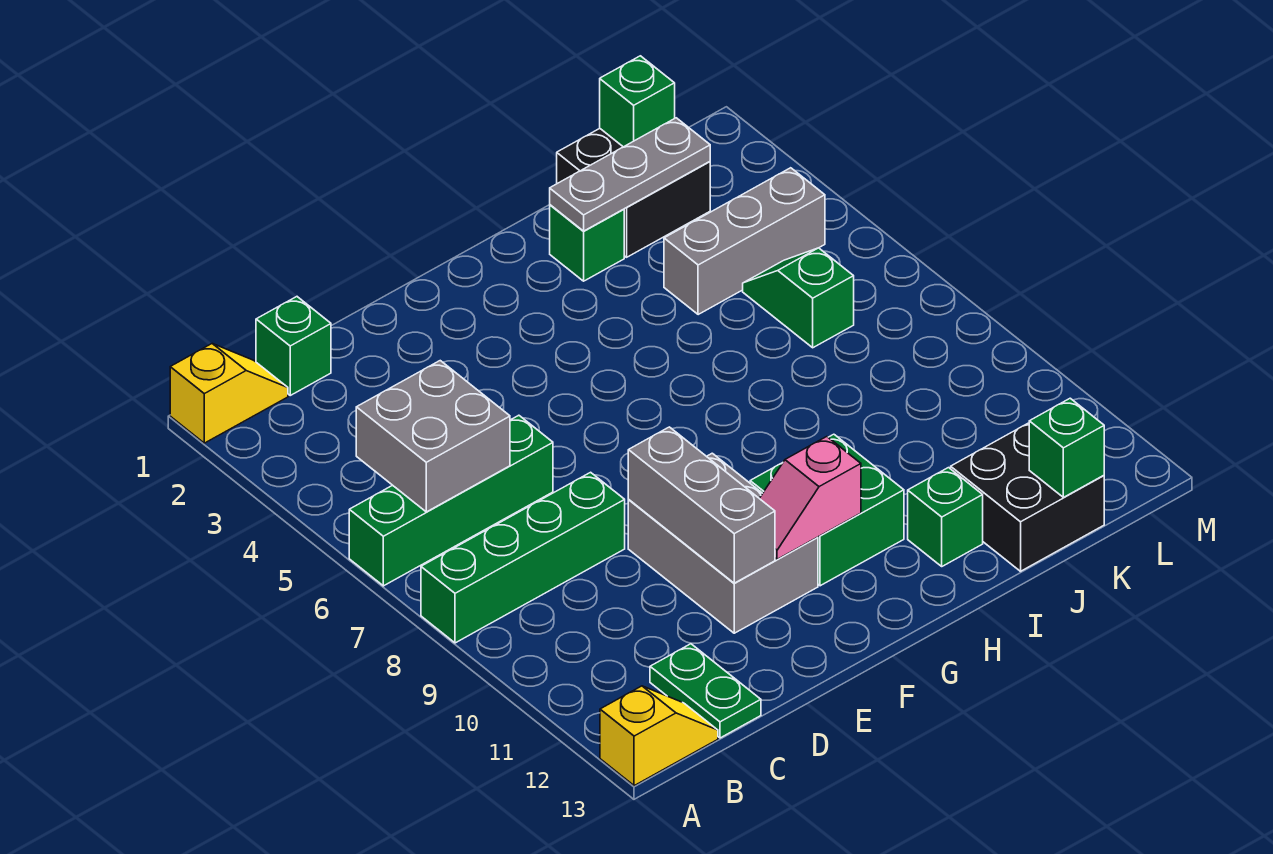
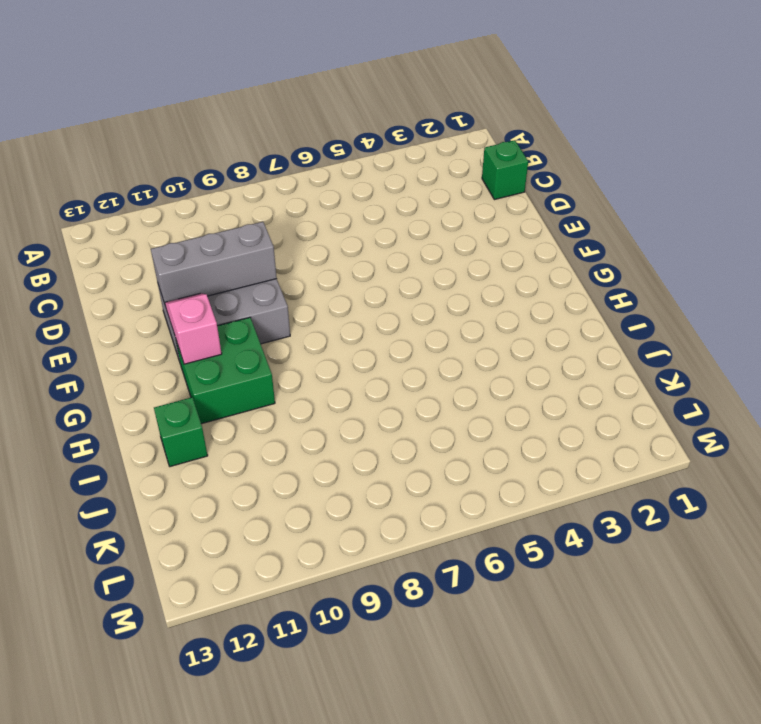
none -> yellow 1x2 slope [170,344,288,443]
none -> green 1x4 brick [349,415,553,586]
none -> green 1x4 brick [421,472,625,643]

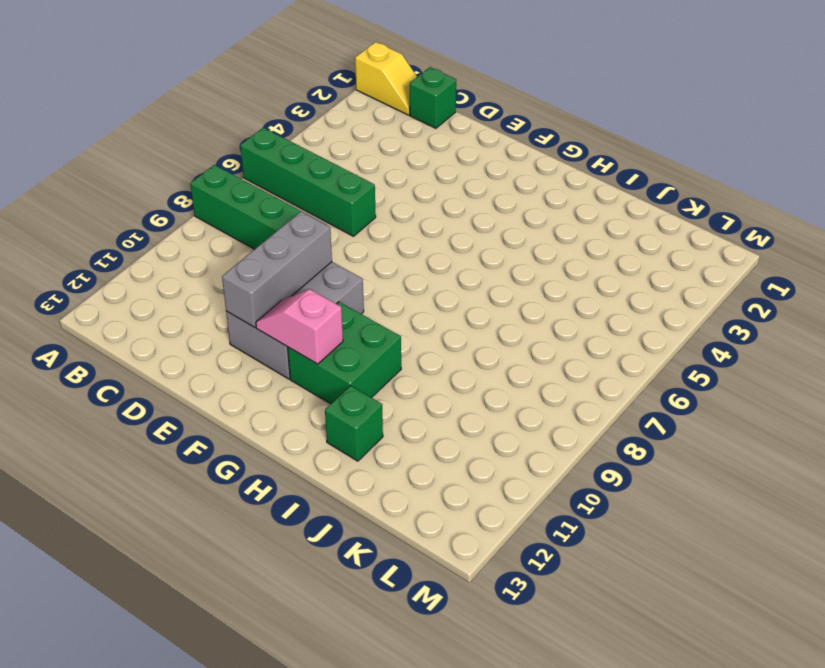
none -> yellow 1x2 slope [600,686,718,786]
none -> green 1x2 plate [650,644,761,738]
none -> green 1x1 brick [550,205,624,281]

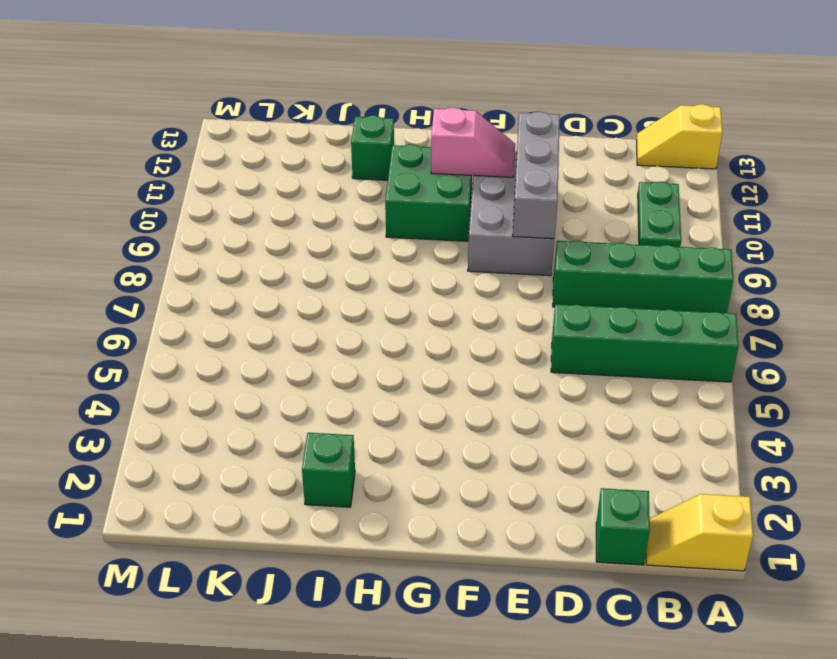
green 1x2 plate [638,182,681,247] -> green 1x2 plate moved to [650,644,761,738]
none -> black 2x2 brick [557,129,710,257]
none -> grey 1x3 brick [664,168,825,315]
none -> black 2x2 brick [951,423,1104,571]

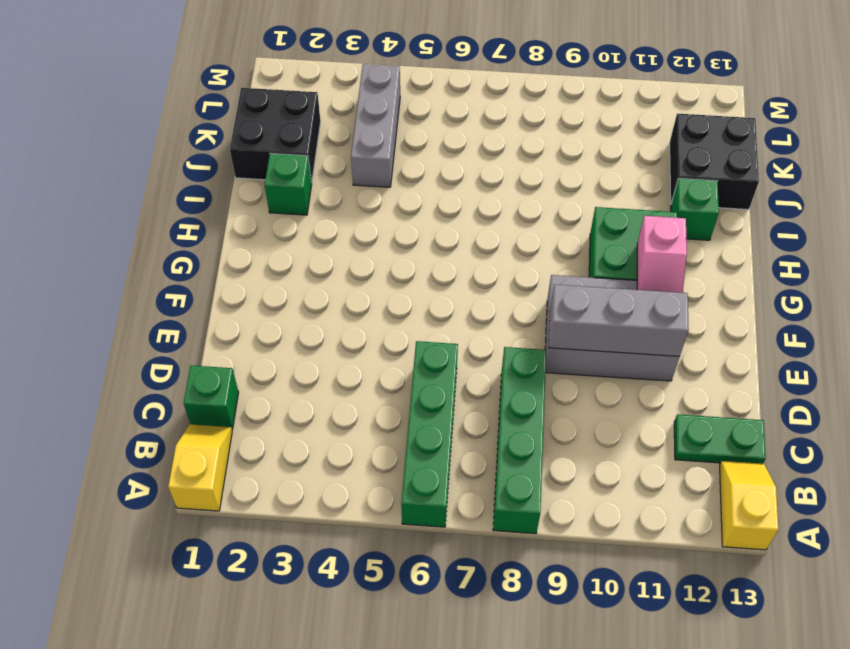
none -> green 1x2 slope [743,248,854,348]
none -> grey 2x2 brick [356,361,510,512]
none -> grey 1x3 plate [550,118,710,231]

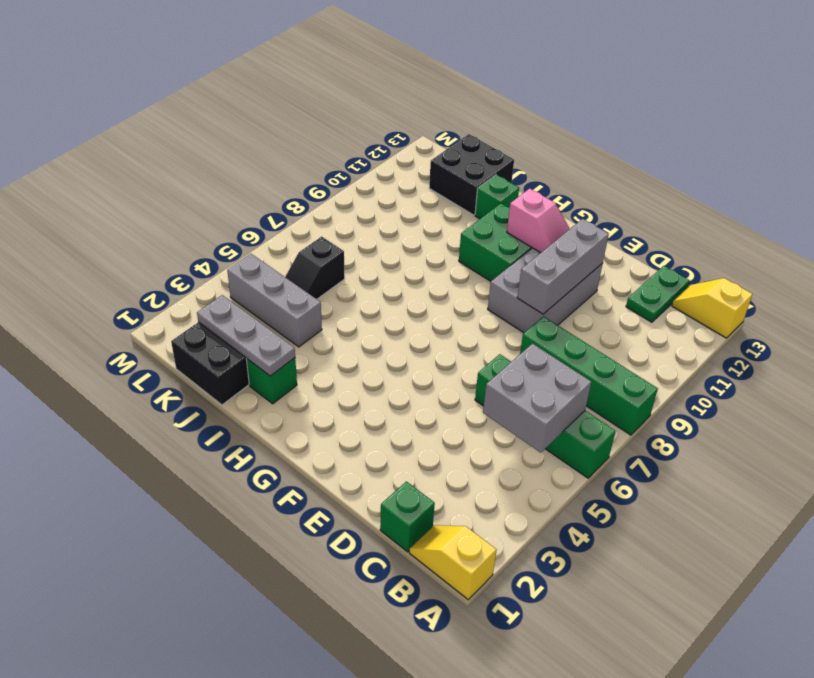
black 1x2 slope [285,236,345,299] -> green 1x2 slope [743,248,854,348]
none -> green 1x1 brick [600,56,675,147]
none -> green 1x1 brick [1029,398,1104,497]

